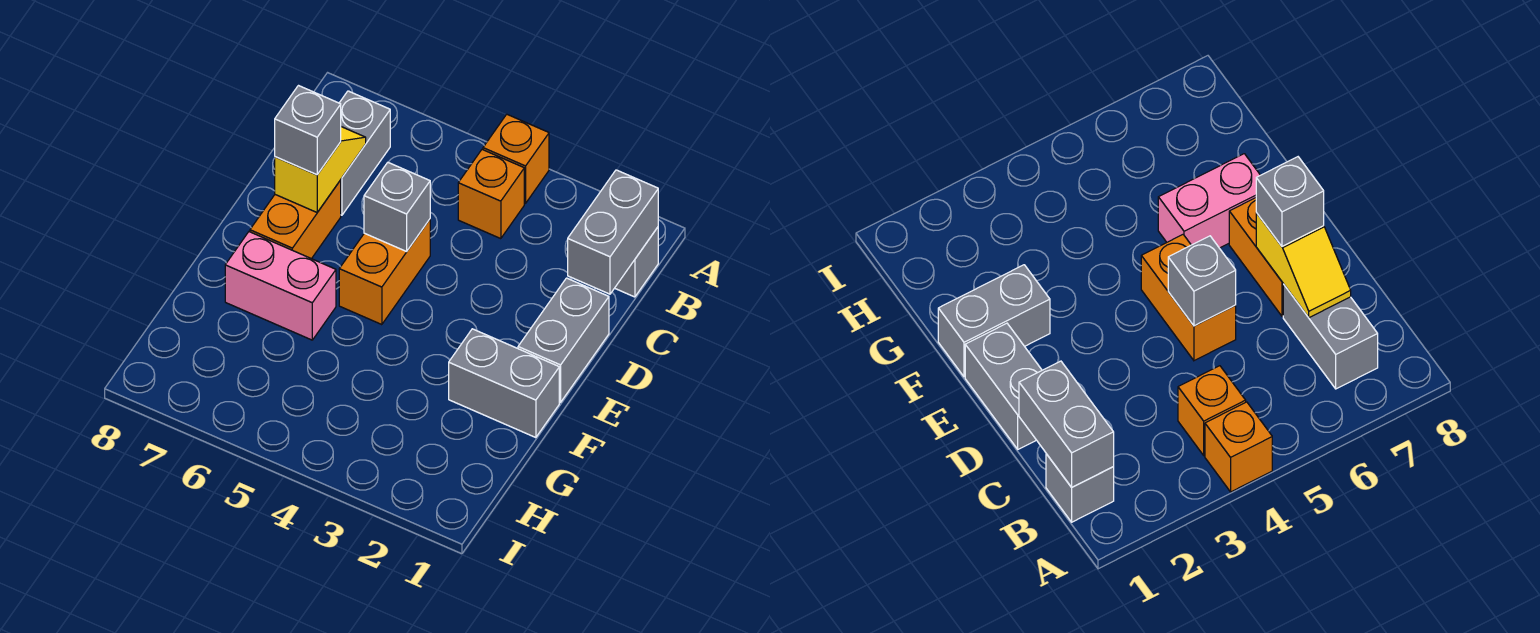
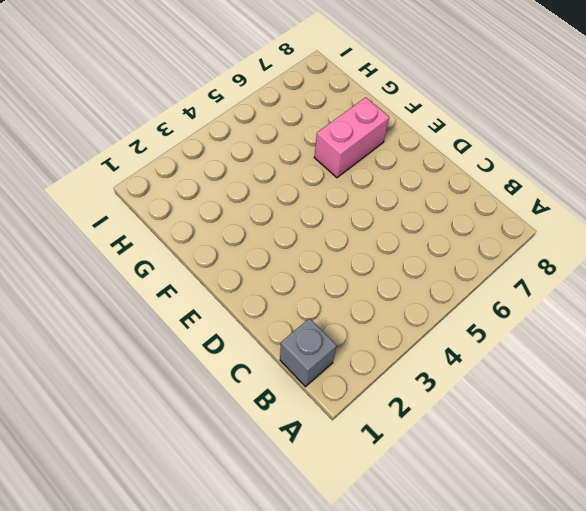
none -> orange 1x1 brick [483,114,549,203]
none -> orange 1x1 brick [458,150,524,239]
none -> grey 1x2 brick [340,91,390,215]

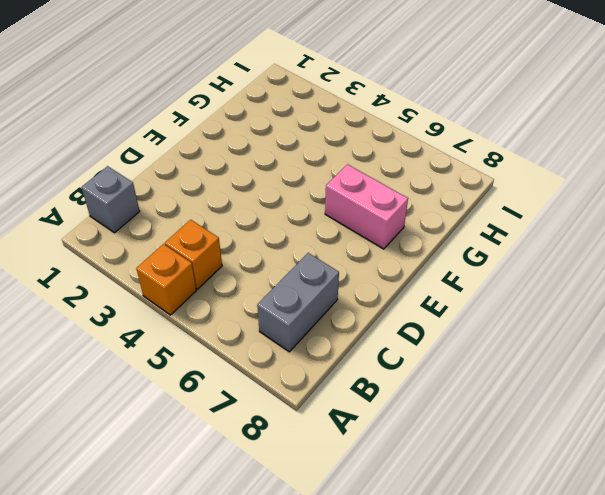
none -> grey 1x2 brick [518,278,609,402]
none -> orange 1x2 brick [339,219,430,325]
none -> orange 1x2 brick [250,180,341,259]

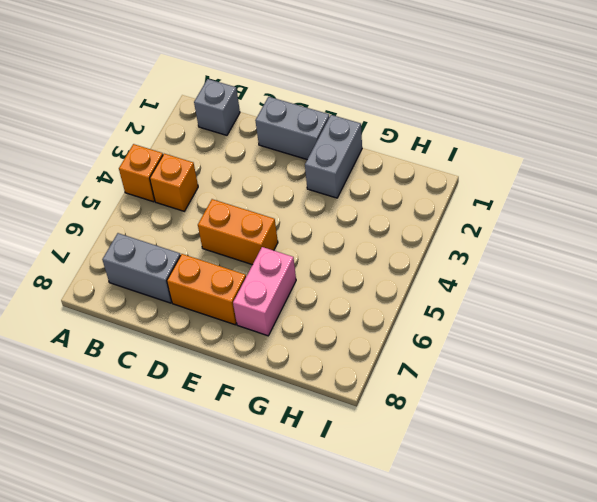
none -> grey 1x2 brick [568,170,658,294]
none -> yellow 1x2 slope [275,127,366,212]
none -> grey 1x1 brick [364,163,430,251]

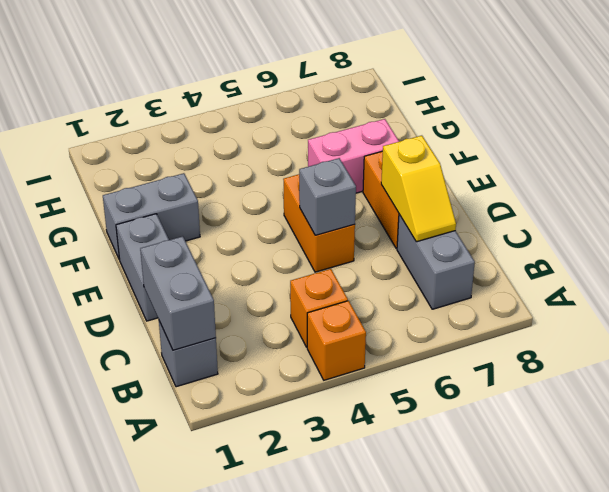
none -> grey 1x1 brick [275,86,341,175]

